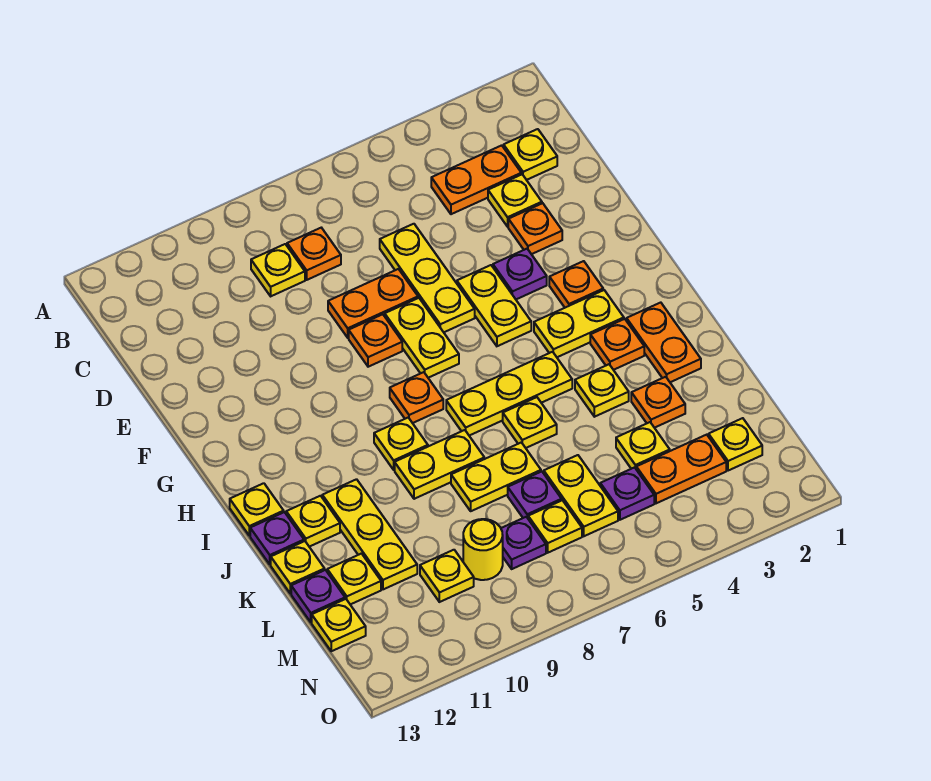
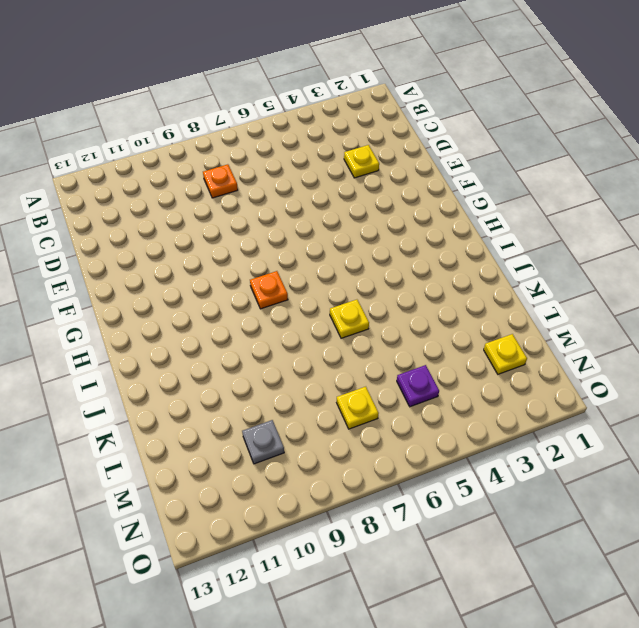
grey 1x1 plate [242,420,284,464] -> yellow 1x1 plate [420,550,474,602]
none -> yellow 1x1 plate [504,129,557,180]
none -> orange 1x2 plate [431,145,521,214]
none -> yellow 1x1 plate [251,244,305,296]
none -> yellow 1x3 plate [380,224,475,332]

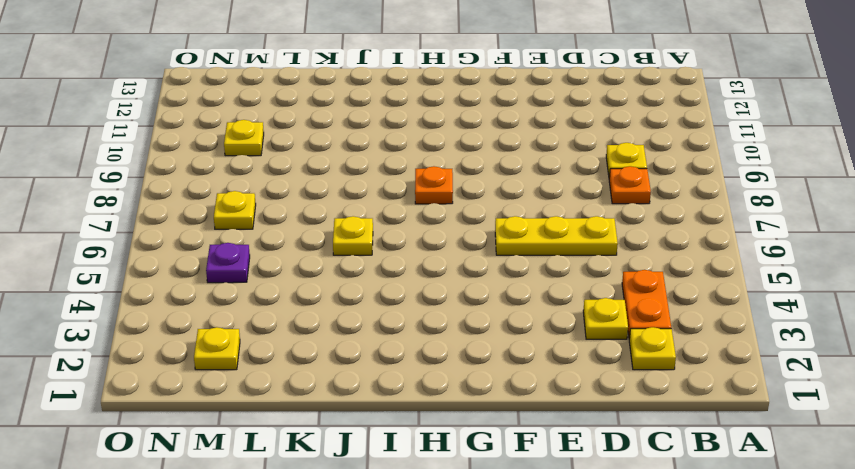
none -> orange 1x1 plate [508,203,562,254]
none -> orange 1x2 plate [328,269,418,338]
none -> purple 1x1 plate [493,249,547,299]
none -> yellow 1x2 plate [457,265,531,346]

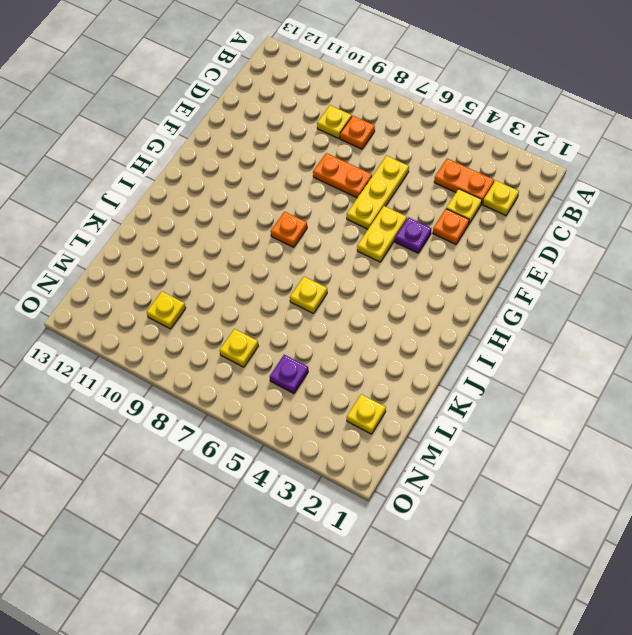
none -> yellow 1x2 plate [385,298,459,378]
none -> orange 1x1 plate [349,314,402,367]
none -> orange 1x1 plate [549,261,603,308]
none -> yellow 1x2 plate [534,290,624,357]

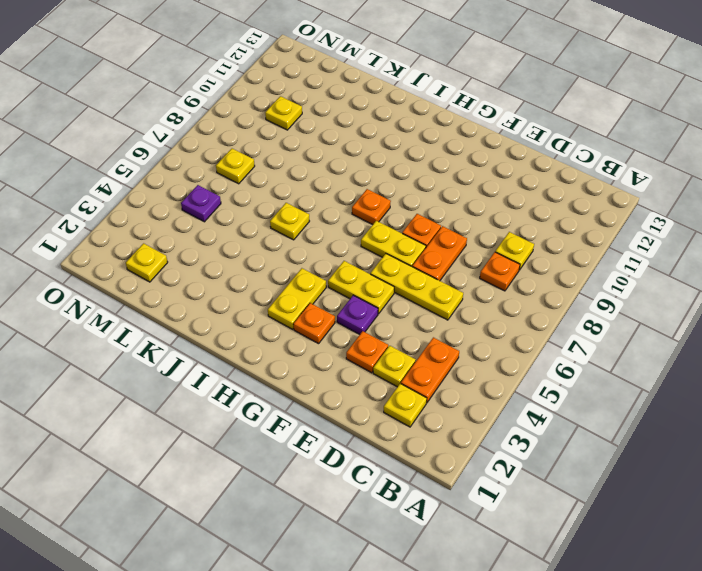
none -> orange 1x2 plate [627,303,701,382]
none -> orange 1x1 plate [590,319,644,370]
none -> yellow 1x3 plate [446,352,572,436]
none -> yellow 1x1 plate [374,418,428,470]

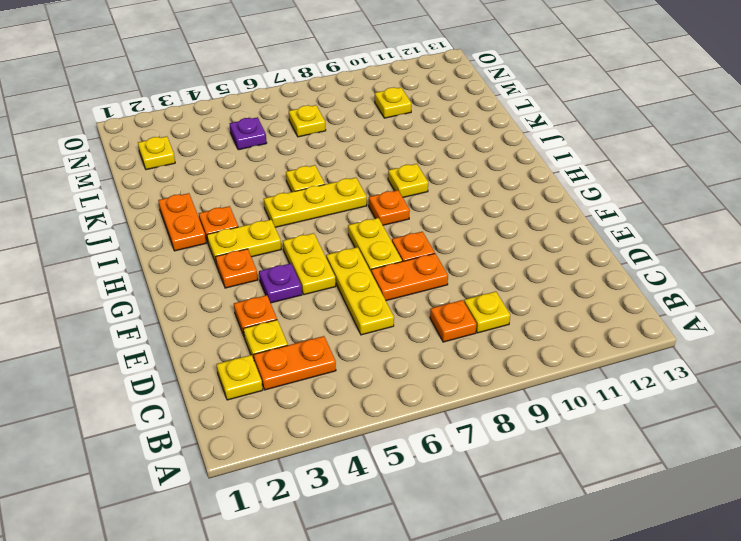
none -> yellow 1x1 plate [230,483,284,536]
none -> yellow 1x1 plate [575,364,629,417]
none -> yellow 1x2 plate [395,430,484,499]
none -> yellow 1x3 plate [322,479,417,589]

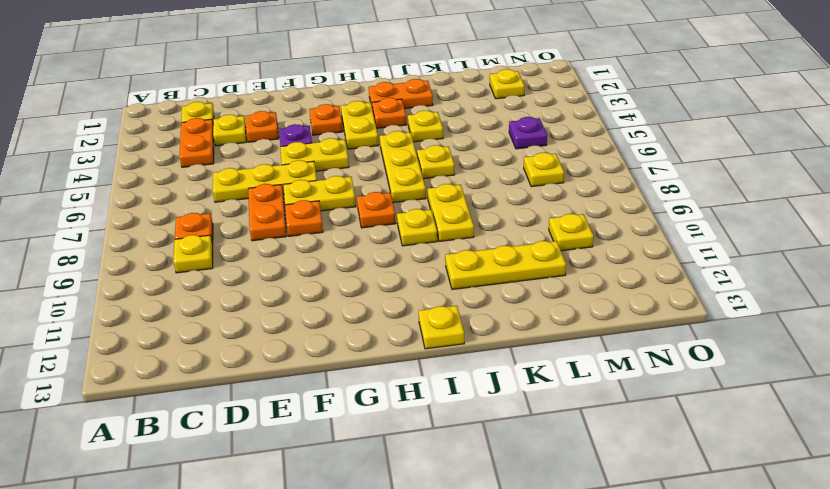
none -> yellow 1x1 plate [286,496,340,547]
none -> purple 1x1 plate [250,512,304,564]
none -> orange 1x1 plate [631,377,685,428]
none -> yellow 1x2 plate [451,442,541,511]

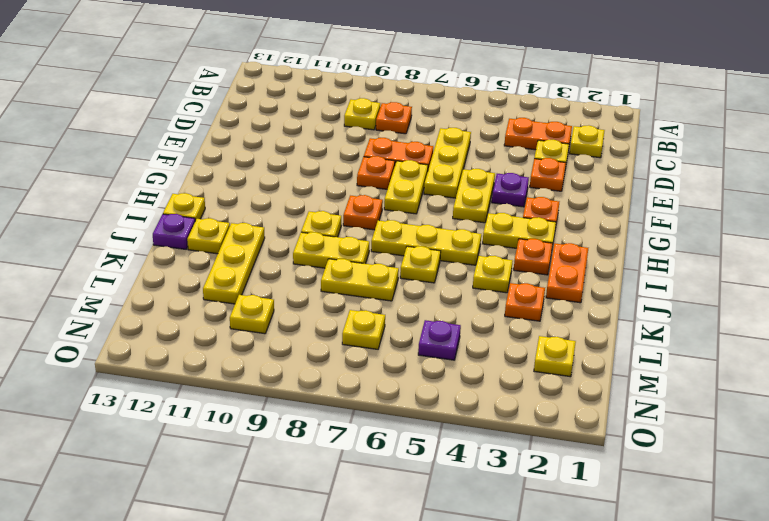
none -> yellow 1x1 plate [271,541,325,593]
none -> yellow 1x1 plate [616,422,670,469]
none -> yellow 1x2 plate [544,455,618,536]
none -> purple 1x1 plate [508,471,562,518]

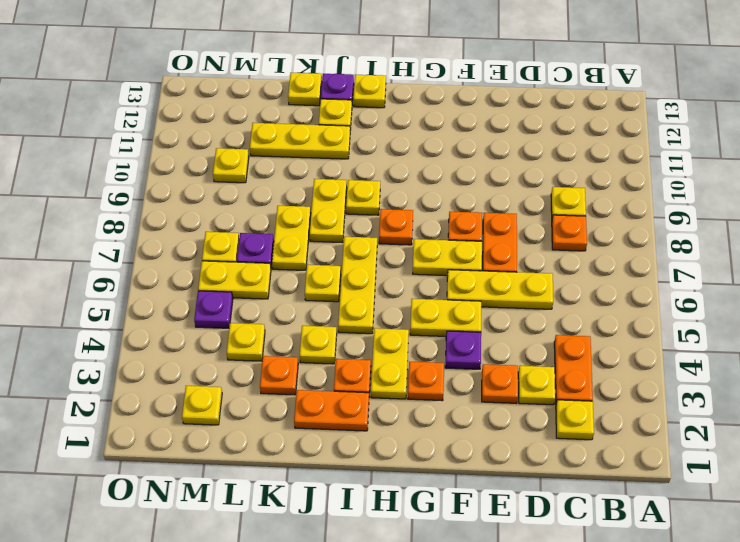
none -> yellow 1x1 plate [327,554,381,605]
none -> purple 1x1 plate [291,570,345,622]
none -> orange 1x2 plate [636,435,726,503]
none -> purple 1x1 plate [501,517,546,569]

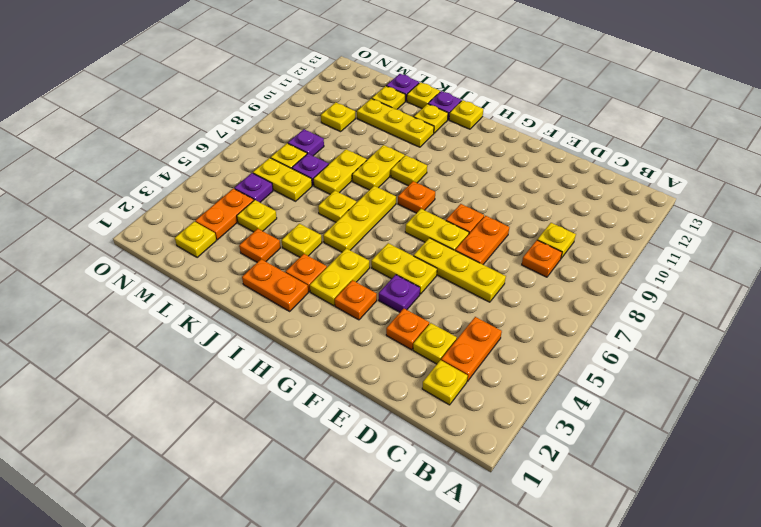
none -> yellow 1x1 round brick [463,519,503,580]
none -> yellow 1x1 plate [312,599,366,651]

